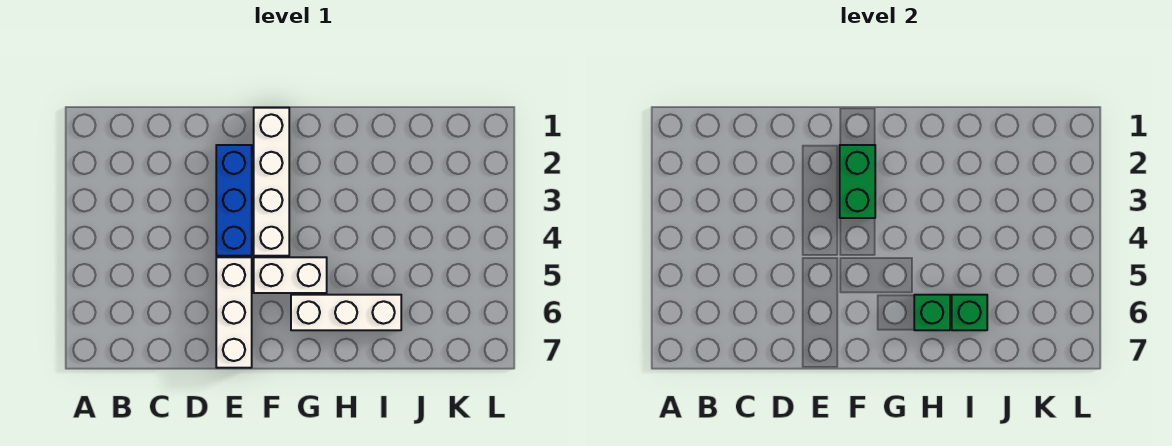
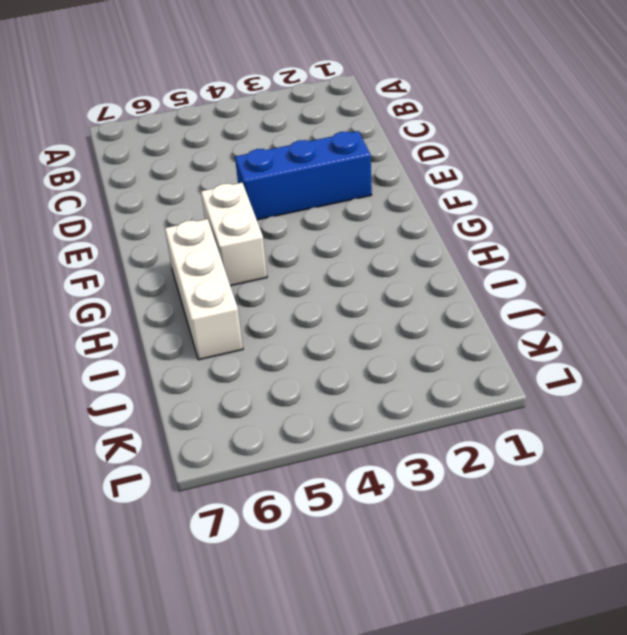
none -> white 1x3 brick [216,257,252,368]
none -> white 1x4 brick [254,108,289,256]

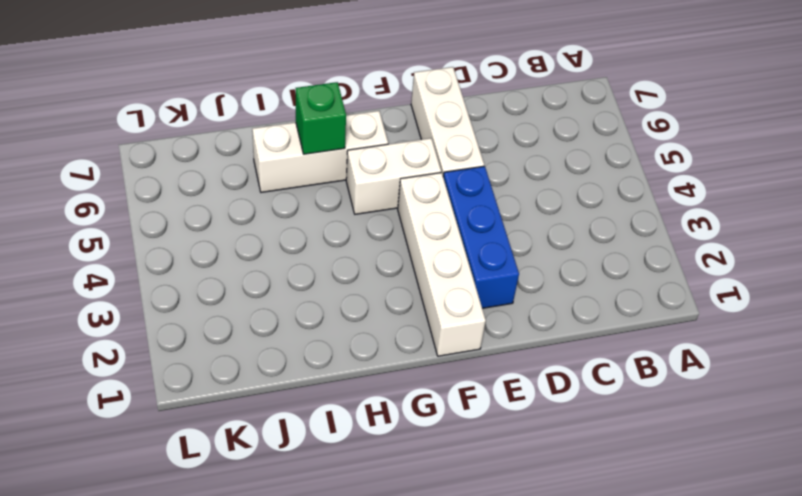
none -> green 1x2 brick [840,145,875,218]
none -> green 1x1 brick [952,295,987,330]

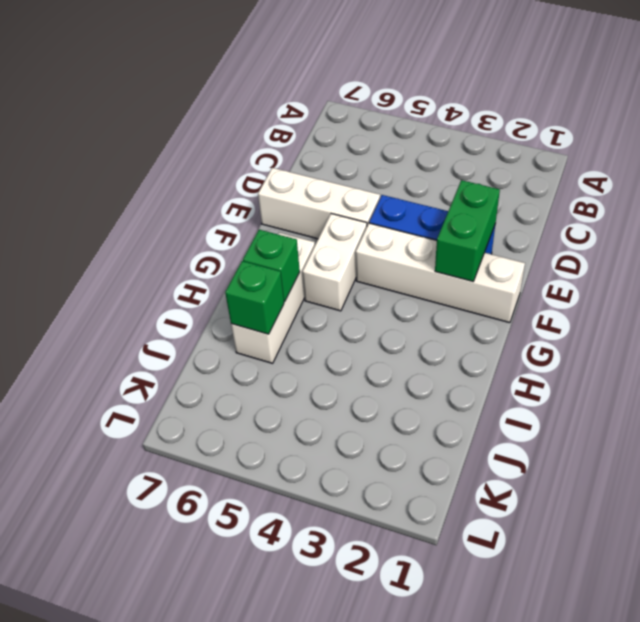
green 1x2 brick [435,180,500,282] -> green 1x2 brick turned to [840,145,875,218]

